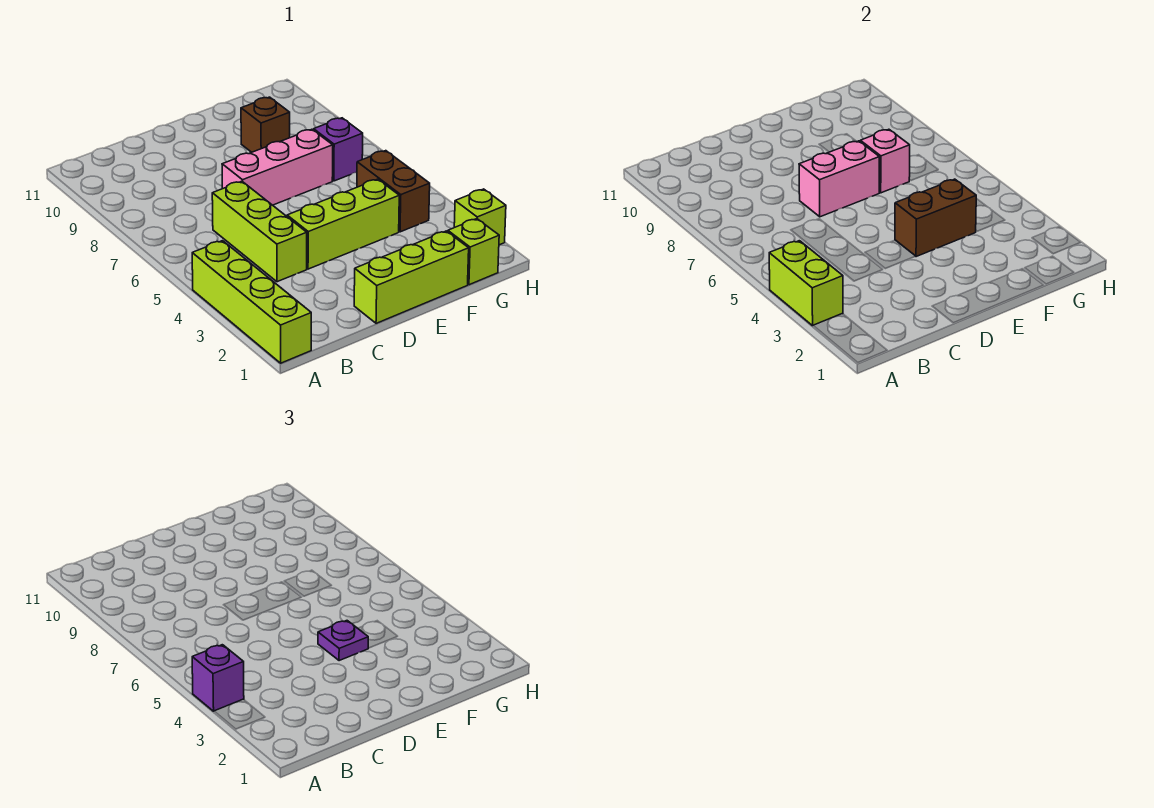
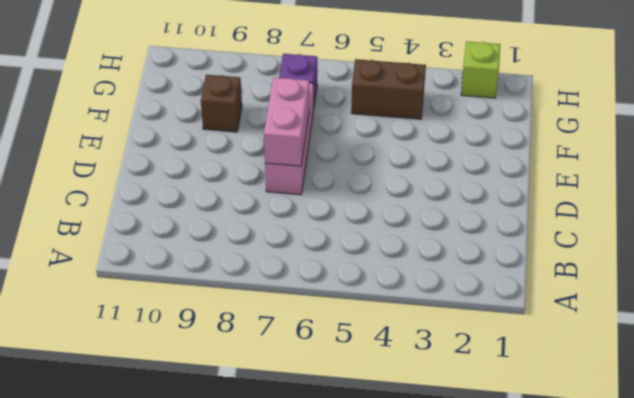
none -> lime 1x4 brick [192,241,311,363]
none -> lime 1x3 brick [212,181,307,282]
none -> lime 1x3 brick [354,231,469,323]

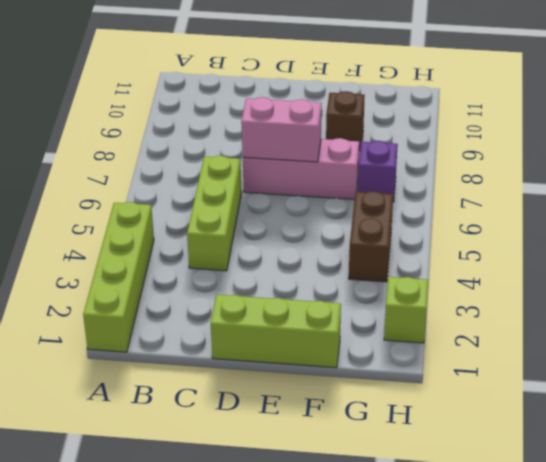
none -> lime 1x3 brick [287,179,399,269]
none -> lime 1x1 brick [448,219,499,285]
none -> lime 1x2 brick [769,241,843,326]

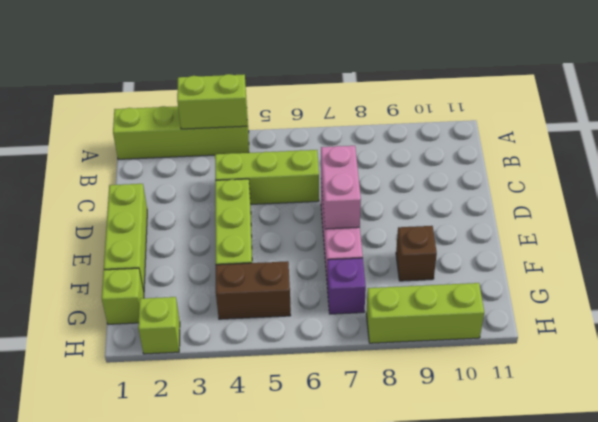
lime 1x3 brick [366,283,484,343] -> none
none -> brown 1x2 brick [895,179,976,257]
none -> pink 1x1 brick [860,129,910,193]
none -> purple 1x1 brick [192,645,244,711]

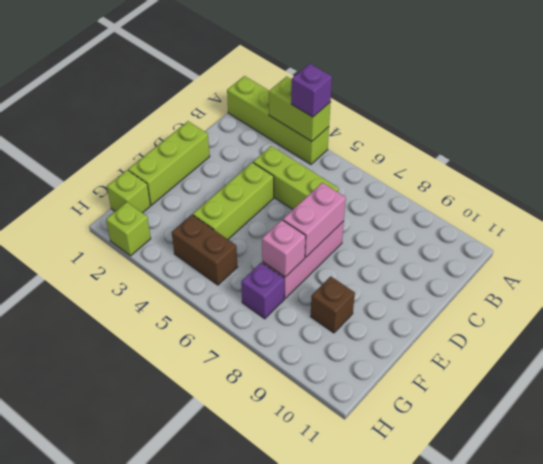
none -> brown 1x2 brick [895,179,976,257]
none -> purple 1x1 plate [318,621,368,661]

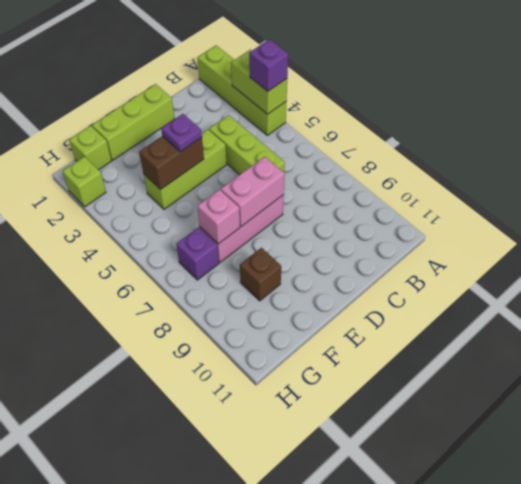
none -> brown 1x2 brick [357,151,430,232]

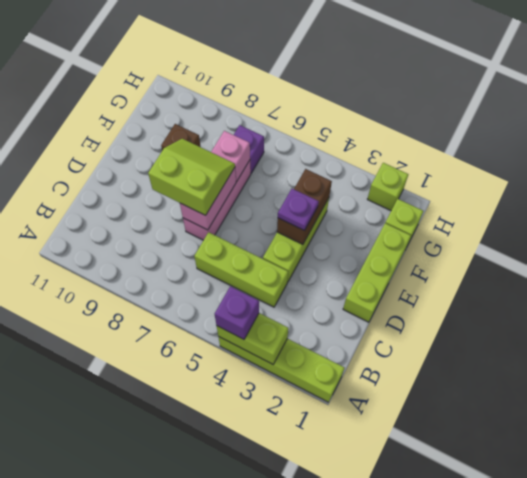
lime 2x2 slope [148,139,235,215] -> none
none -> brown 1x2 brick [357,151,430,232]

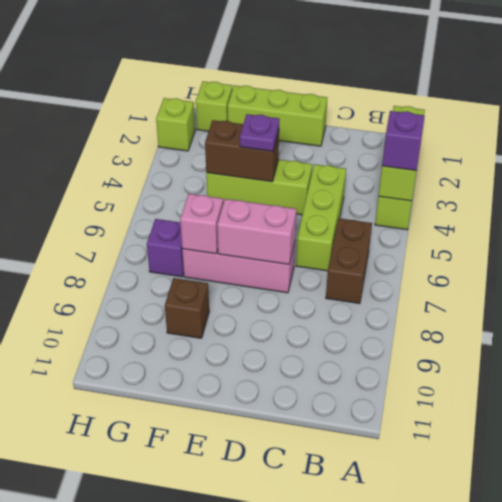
brown 1x2 brick [326,218,372,304] -> brown 1x2 brick moved to [357,151,430,232]

